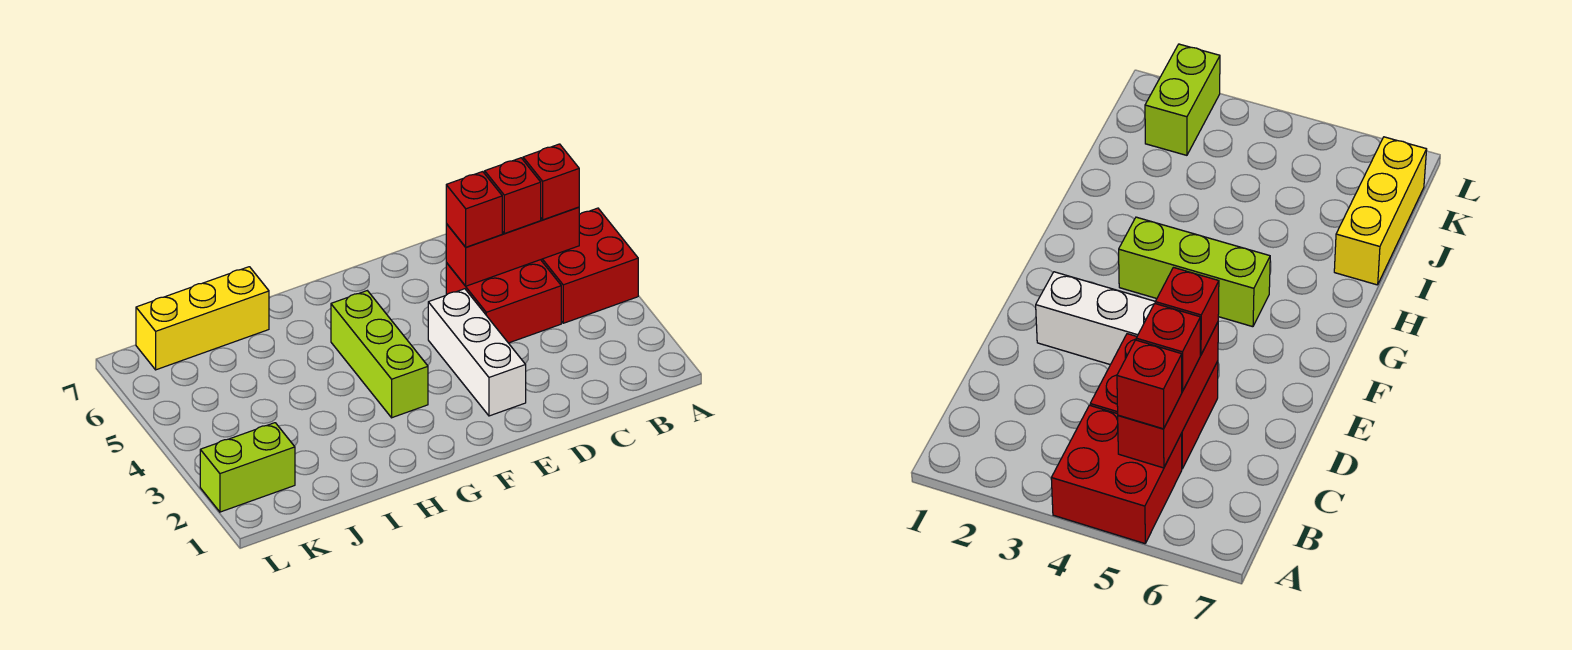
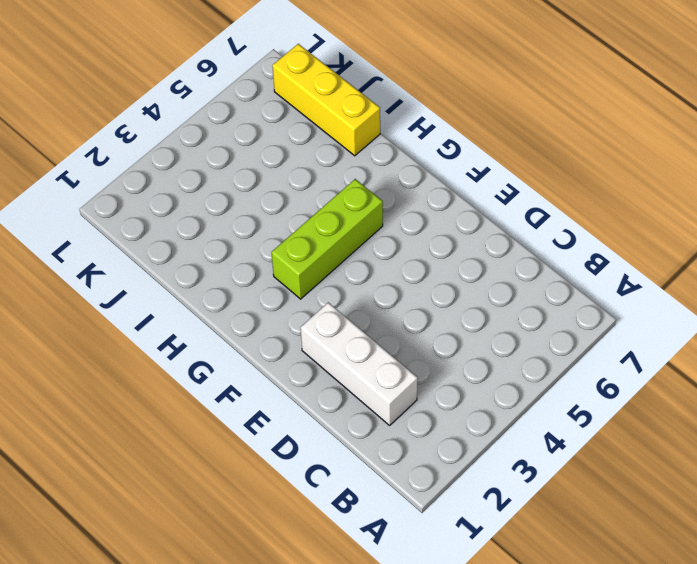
white 1x3 brick [301,302,418,425] -> white 1x3 brick turned to [428,289,526,416]
none -> red 2x2 brick [541,208,638,323]
none -> red 2x2 brick [446,260,561,343]

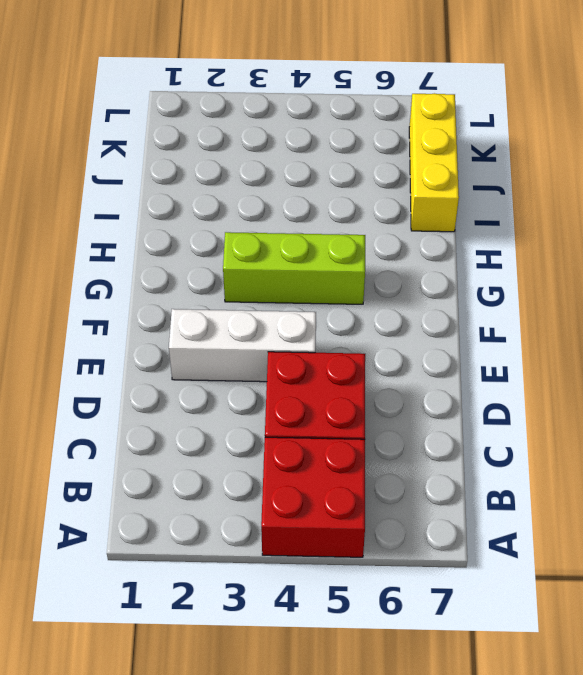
none -> lime 1x2 brick [200,423,295,512]
none -> red 1x3 brick [446,207,579,286]

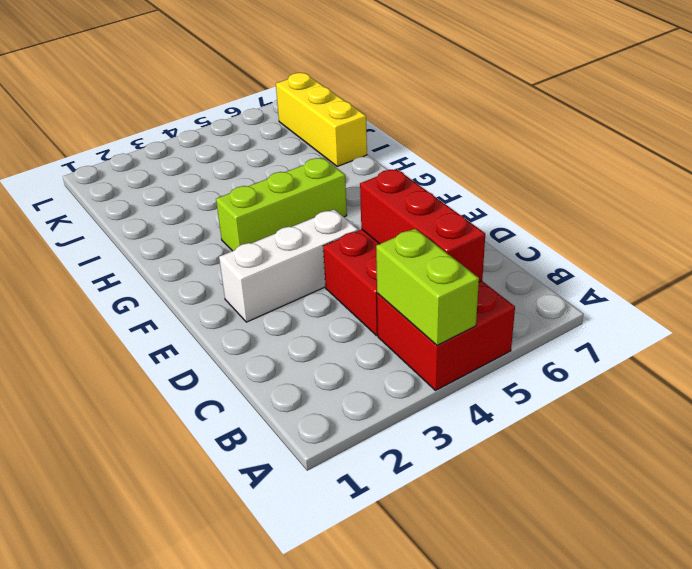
lime 1x2 brick [376,229,479,345] -> lime 1x2 brick moved to [200,423,295,512]
none -> red 1x1 brick [523,144,579,220]
none -> red 1x1 brick [485,158,541,233]

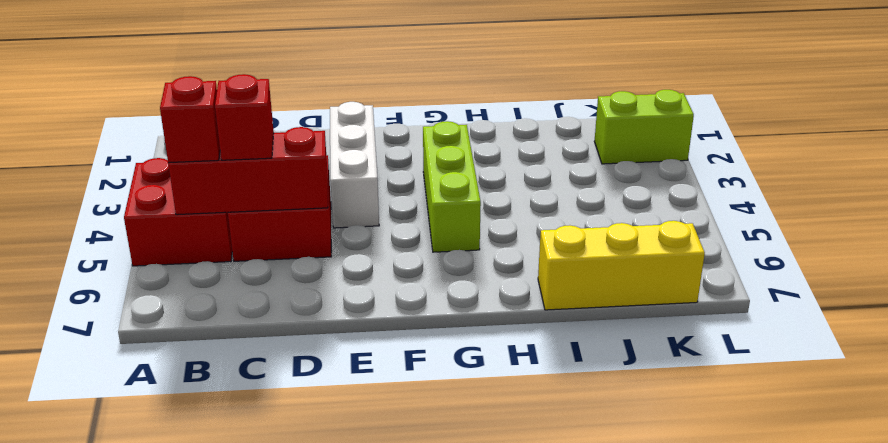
none -> red 1x1 brick [446,172,502,247]

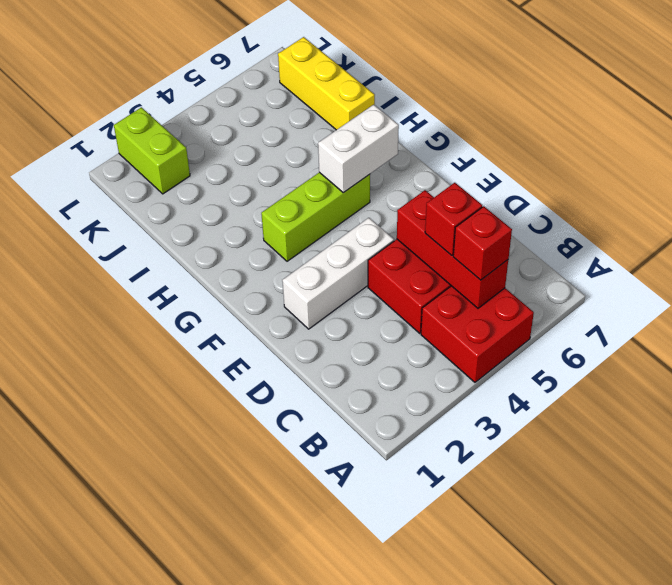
white 1x2 brick [318,105,399,193] -> none
none -> red 1x1 brick [446,172,502,247]

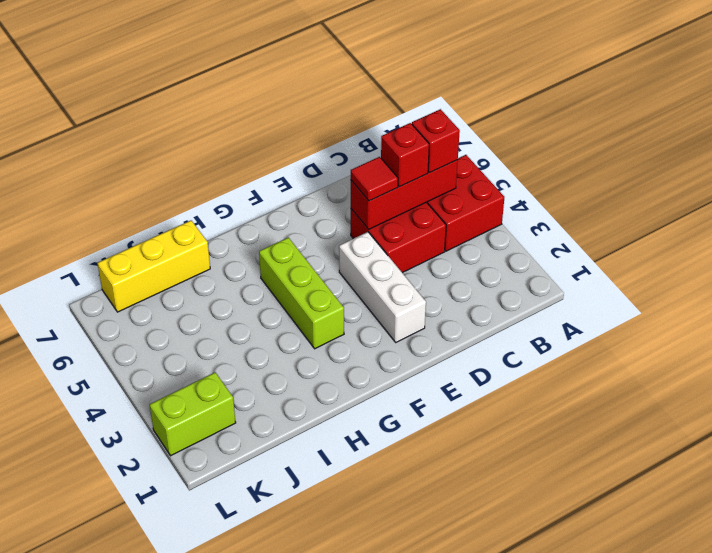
red 1x1 tile [351,157,398,201] -> red 1x1 brick [446,172,502,247]

